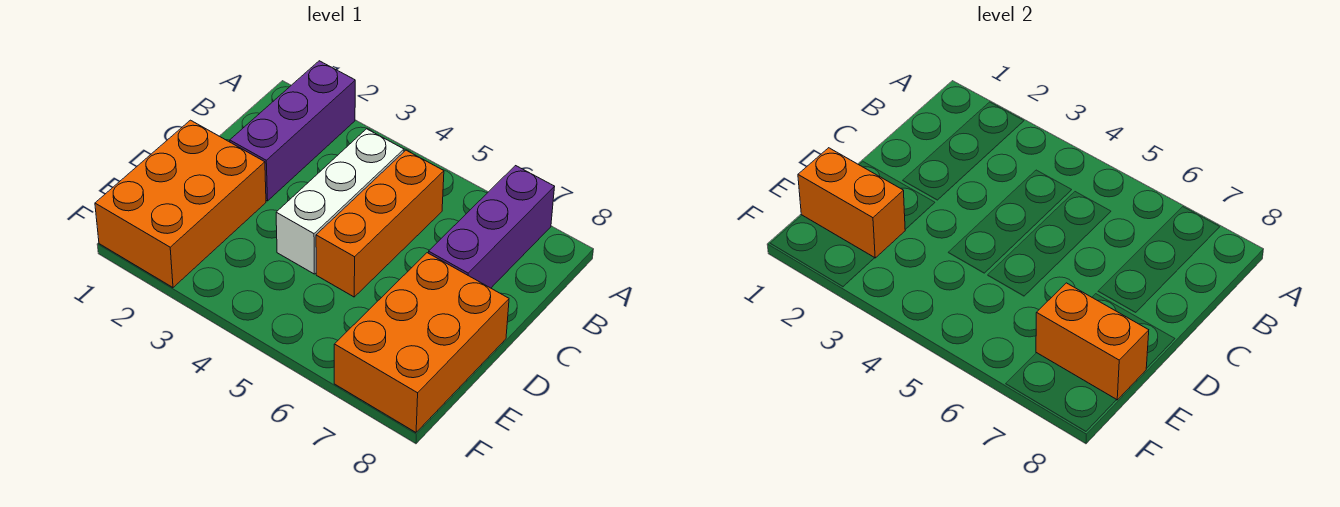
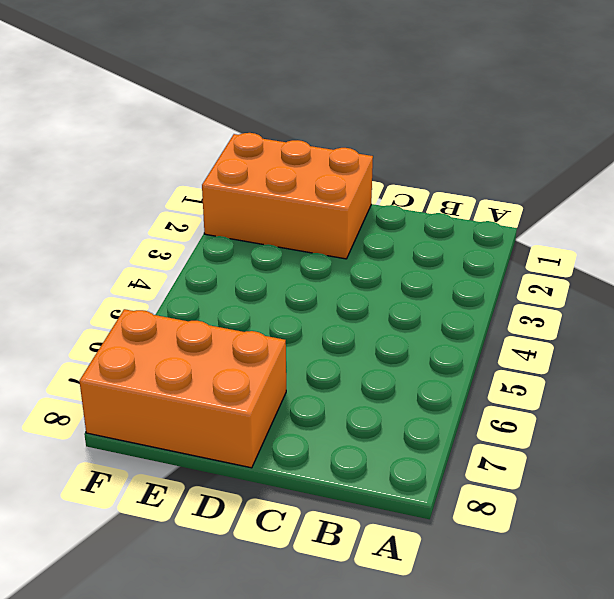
none -> purple 1x3 brick [230,61,355,201]
none -> purple 1x3 brick [428,166,555,288]

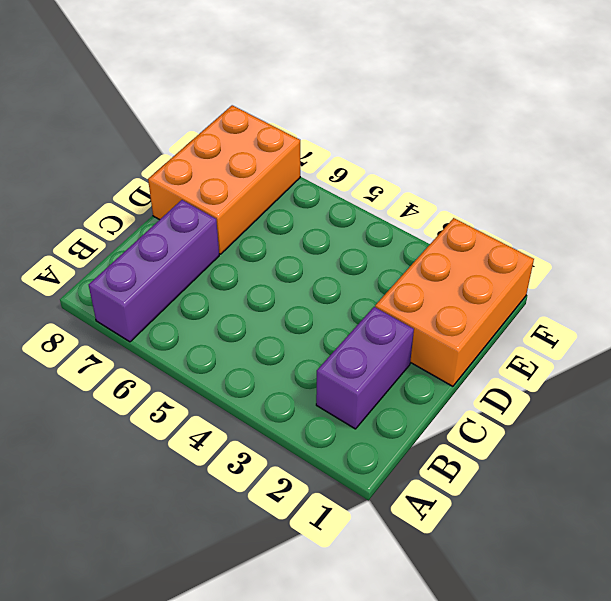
purple 1x2 brick [316,307,414,429] -> purple 1x3 brick [230,61,355,201]
none -> white 1x3 brick [276,129,404,274]
none -> orange 1x3 brick [316,150,444,297]

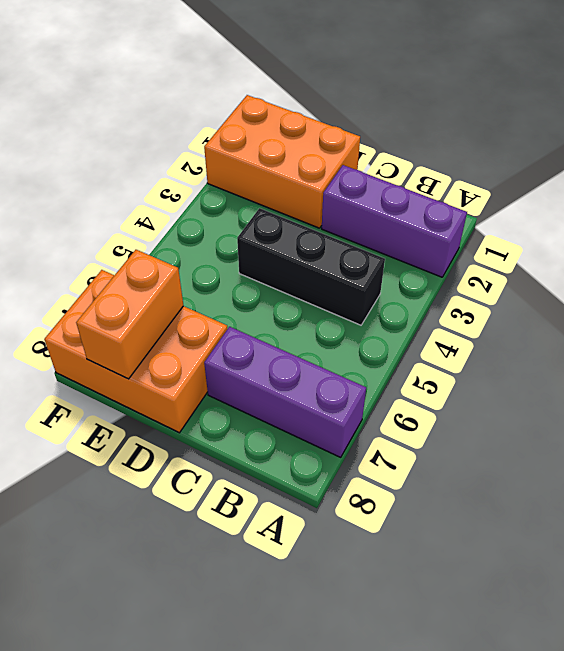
black 1x3 brick [237,208,385,325] -> white 1x3 brick [276,129,404,274]
none -> orange 1x3 brick [316,150,444,297]
none -> orange 1x2 brick [798,148,905,258]

